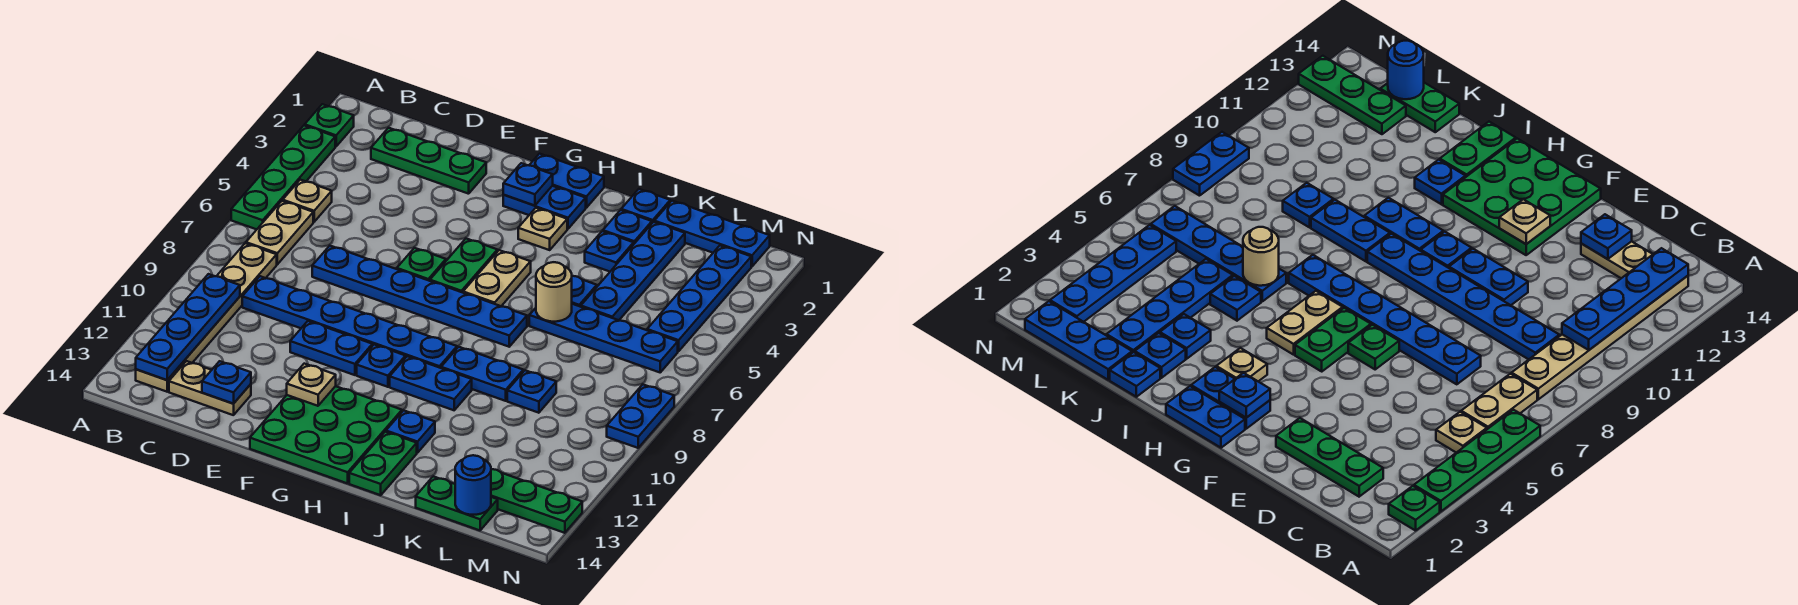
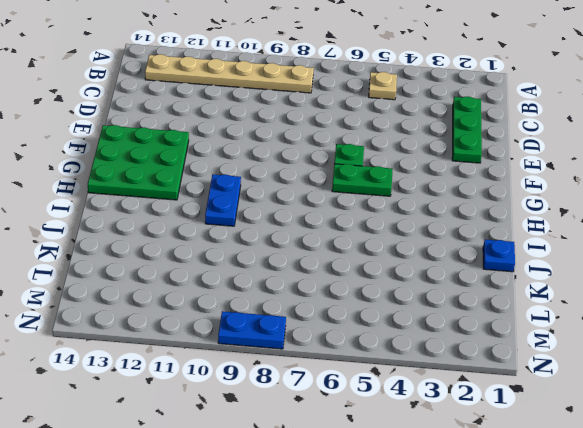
none -> green 1x1 plate [305,104,354,147]
none -> green 1x4 plate [231,125,335,229]
none -> tan 1x2 plate [246,201,313,264]
none -> blue 1x6 plate [242,276,457,368]

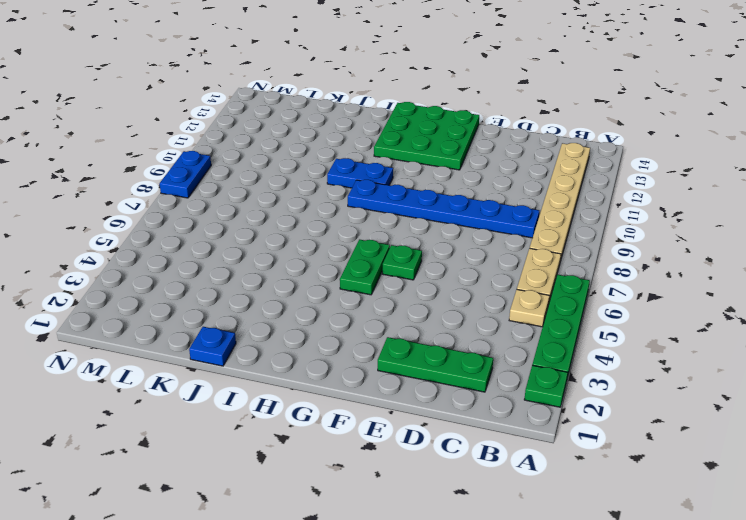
none -> tan 1x2 plate [169,361,251,415]
none -> blue 1x6 plate [312,246,527,347]
none -> blue 1x2 plate [290,321,372,375]
none -> blue 1x2 plate [529,154,604,208]

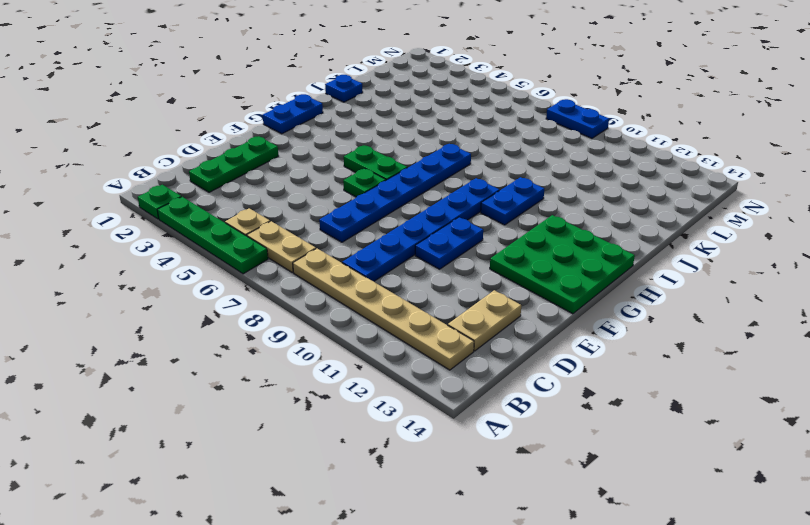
none -> blue 1x2 plate [503,186,586,229]
none -> blue 1x1 plate [357,345,406,387]
none -> tan 1x1 plate [518,208,567,250]
none -> tan 1x2 plate [463,250,531,306]

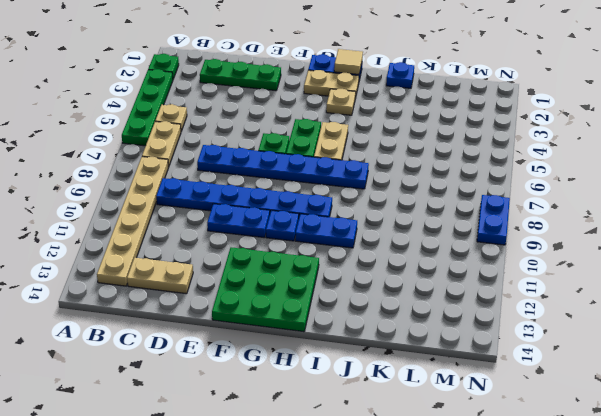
tan 1x2 plate [304,70,359,98] -> blue 1x2 plate [503,186,586,229]
tan 1x1 tile [334,49,363,75] -> none
none -> blue 1x2 plate [441,347,523,401]
none -> blue 1x1 plate [386,410,435,453]
none -> green 1x2 plate [349,432,417,495]
none -> blue 1x1 plate [603,210,652,244]

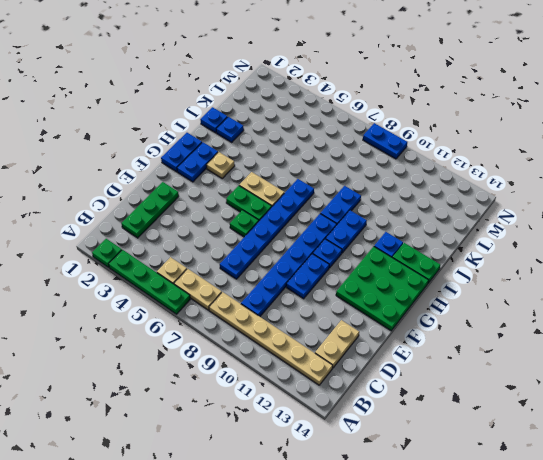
none -> blue 1x1 plate [585,231,634,272]
none -> blue 1x1 plate [572,276,597,307]
none -> blue 1x4 plate [529,304,678,372]
none -> blue 1x3 plate [654,201,770,266]

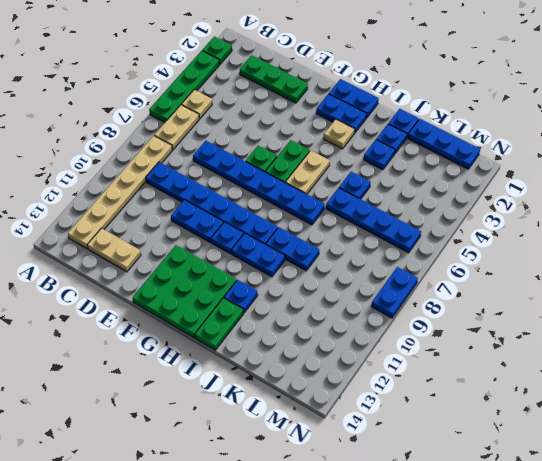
none -> blue 1x4 plate [581,222,685,320]
none -> blue 1x1 plate [507,370,556,413]
none -> green 1x2 plate [416,476,498,530]
none -> green 1x3 plate [491,469,582,533]

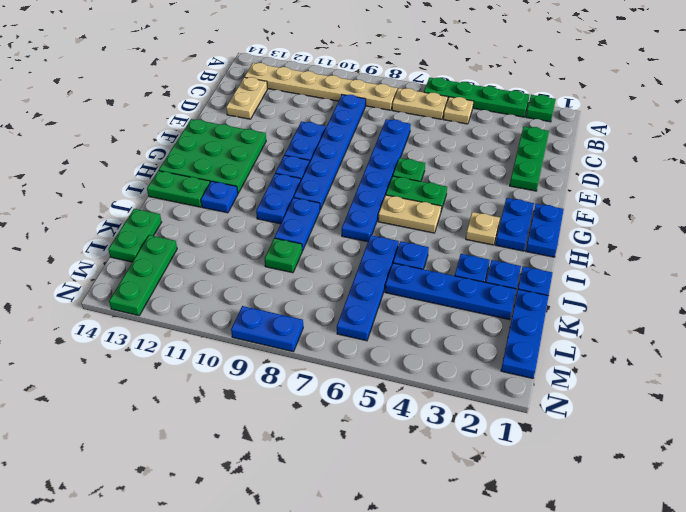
green 1x1 plate [265,238,302,273] -> blue 1x1 plate [507,370,556,413]
none -> blue 1x4 plate [647,246,751,351]
none -> blue 1x4 plate [136,274,240,380]
none -> blue 1x1 plate [202,361,251,404]
none -> tan 1x1 plate [287,364,336,406]

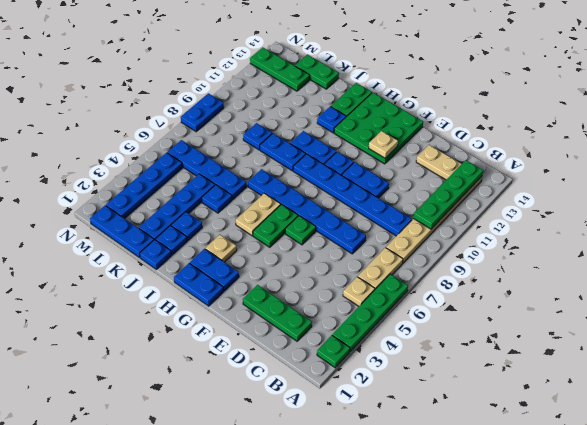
green 1x4 plate [413,160,483,229] -> blue 1x4 plate [136,274,240,380]
none -> blue 1x1 plate [202,361,251,404]
none -> blue 1x1 plate [503,163,553,206]
none -> tan 1x1 round brick [536,262,572,322]
none -> blue 1x1 round brick [455,455,491,515]

